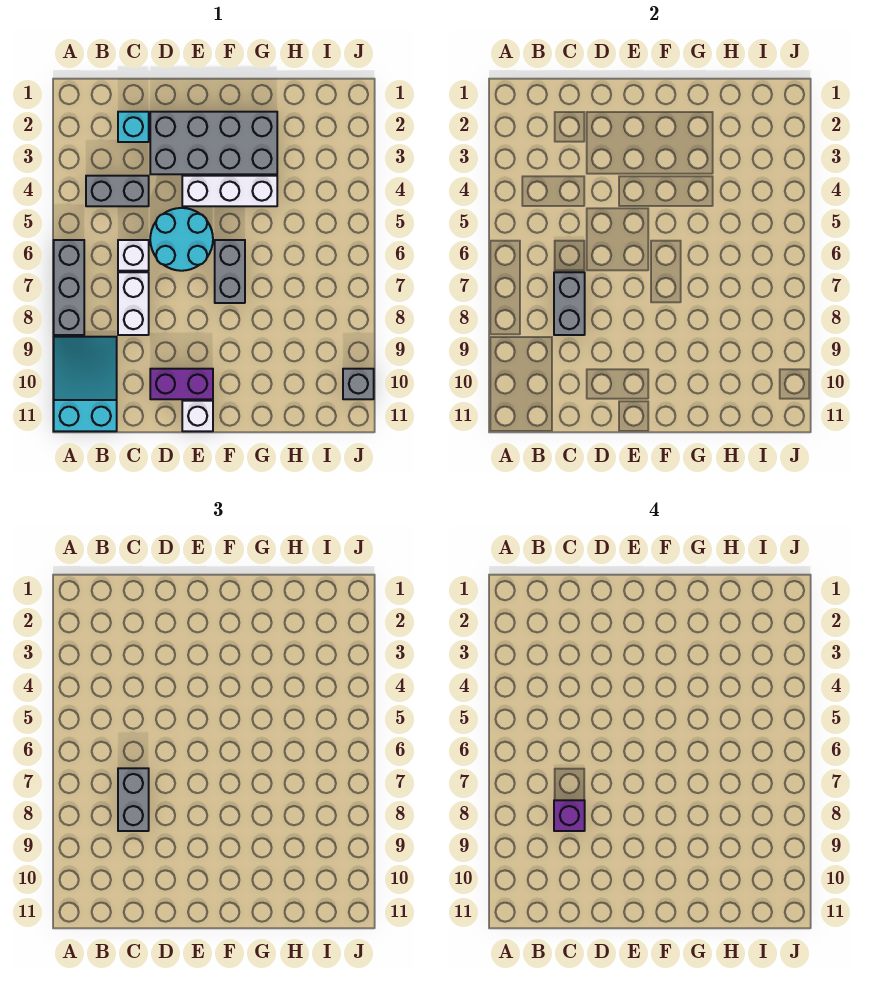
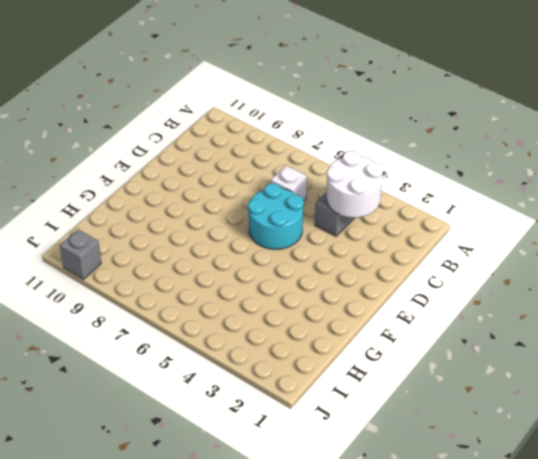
white 2x2 round brick [326,151,383,218] -> none
none -> grey 1x3 brick [54,240,84,335]
none -> cyan 2x3 slope [54,337,117,431]
none -> cyan 1x1 brick [118,112,149,142]

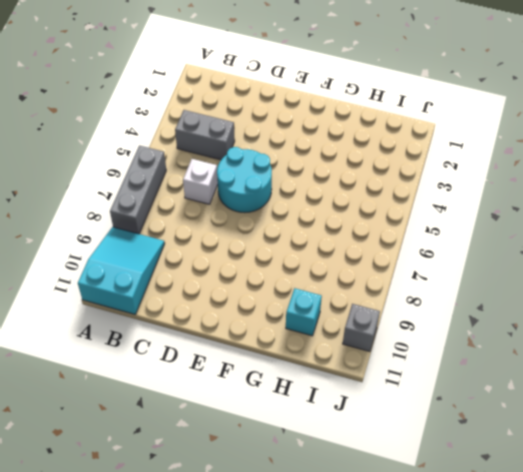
cyan 1x1 brick [286,288,322,336] -> cyan 1x1 brick moved to [118,112,149,142]
none -> white 1x2 brick [118,272,149,335]
none -> grey 2x4 brick [150,112,277,174]
none -> purple 1x2 brick [150,369,213,399]

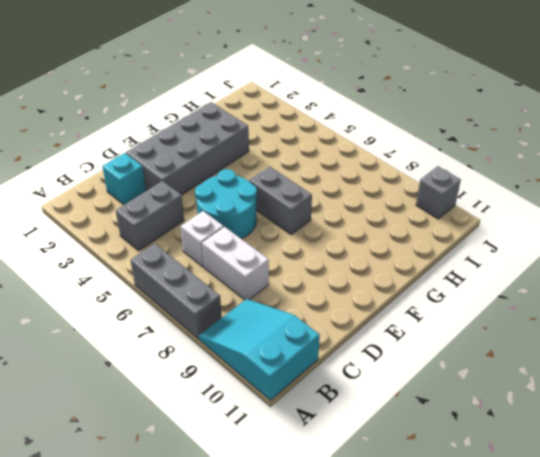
none -> purple 1x2 brick [150,369,213,399]
none -> white 1x3 brick [182,176,277,206]
none -> white 1x1 brick [182,401,213,431]

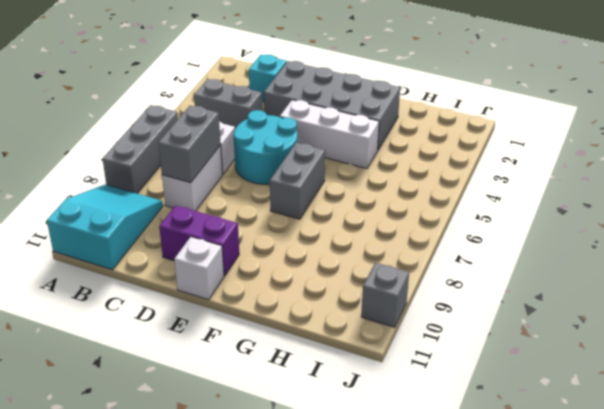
none -> grey 1x2 brick [118,768,149,831]
none -> purple 1x1 brick [554,800,585,831]

